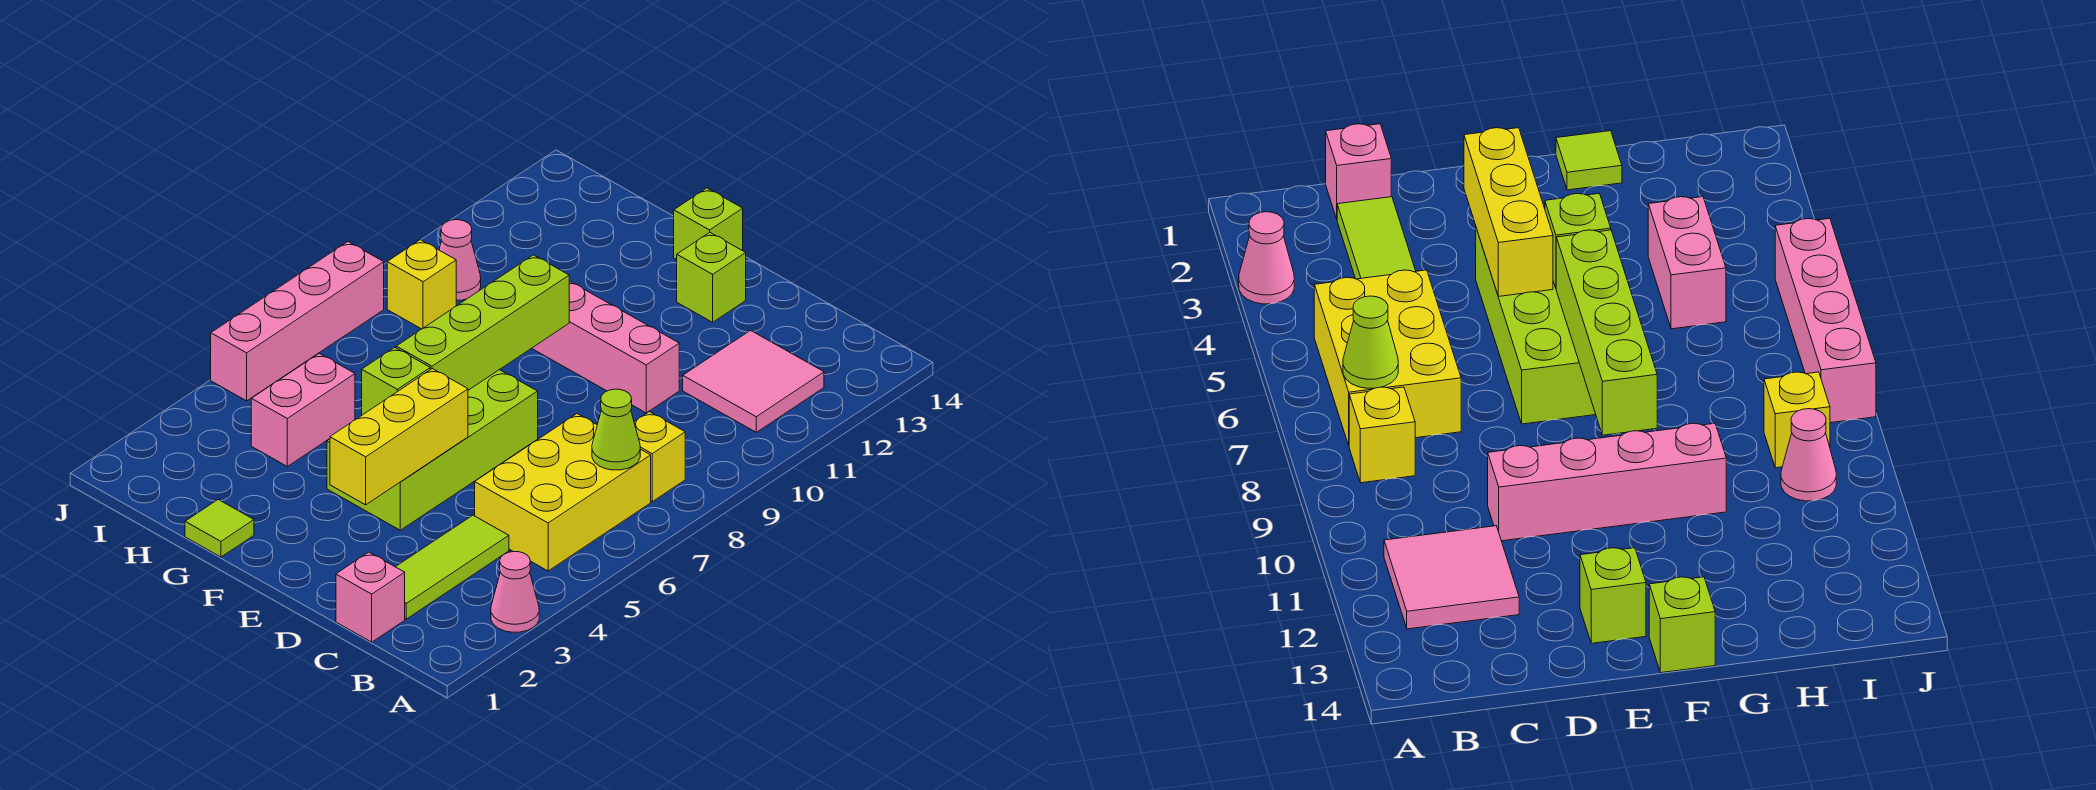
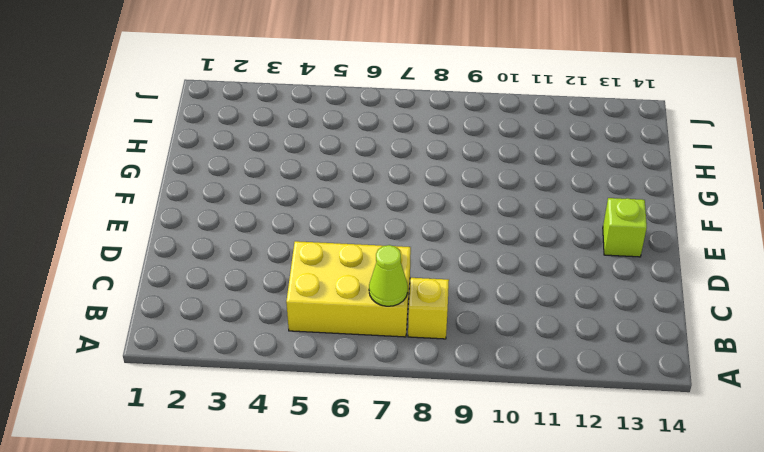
none -> pink 1x1 cone [491,552,539,632]
none -> pink 2x2 tile [683,330,824,432]
none -> pink 1x1 brick [336,552,405,642]

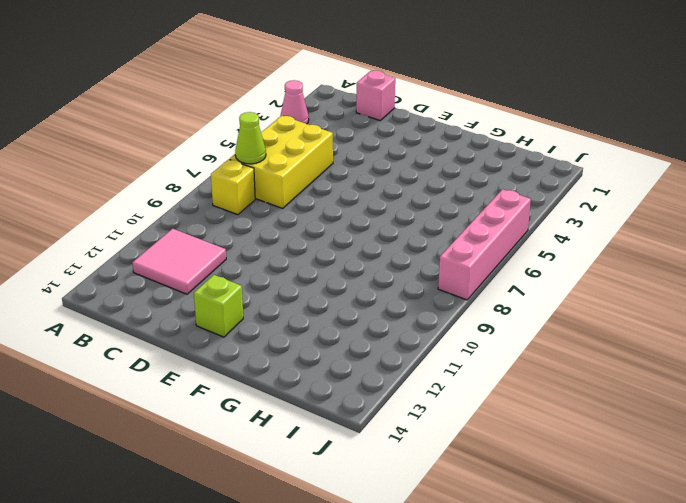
none -> lime 1x3 tile [396,515,509,619]
none -> pink 1x4 brick [532,281,679,413]
none -> lime 2x4 brick [327,370,538,530]

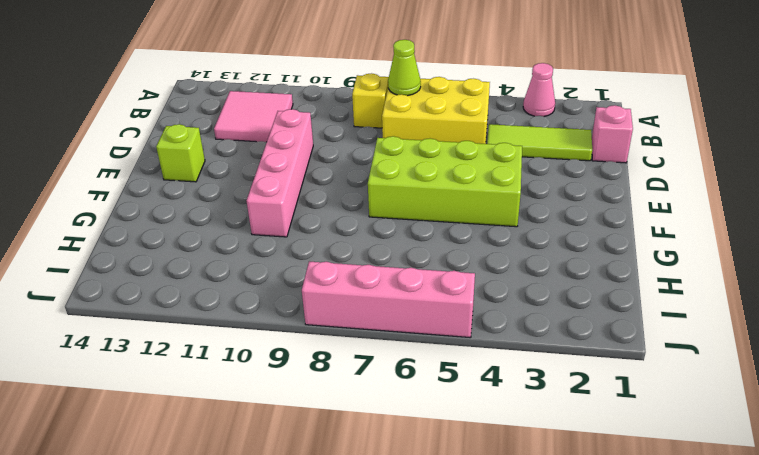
none -> lime 1x1 brick [674,188,743,259]
none -> lime 1x1 tile [185,500,254,557]
none -> pink 1x2 brick [251,353,355,466]

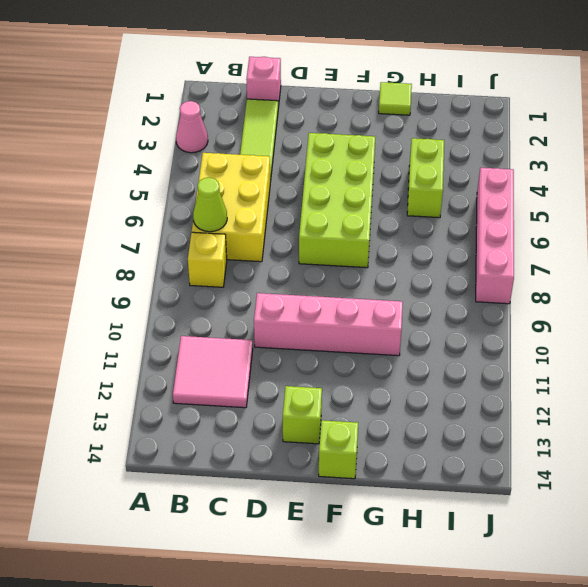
lime 1x2 brick [407,138,444,218] -> pink 1x2 brick [251,353,355,466]
none -> yellow 1x1 brick [387,240,456,329]
none -> pink 1x1 cone [439,220,481,300]
none -> yellow 1x3 brick [330,369,468,505]

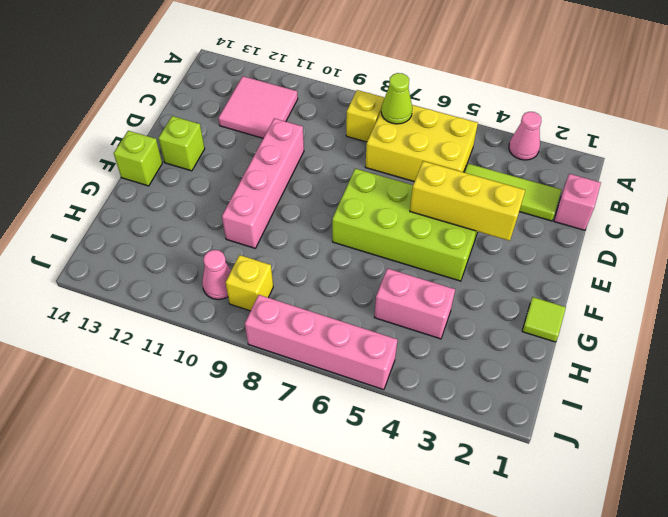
none -> lime 1x1 brick [362,347,430,415]
none -> lime 1x4 brick [396,255,569,390]

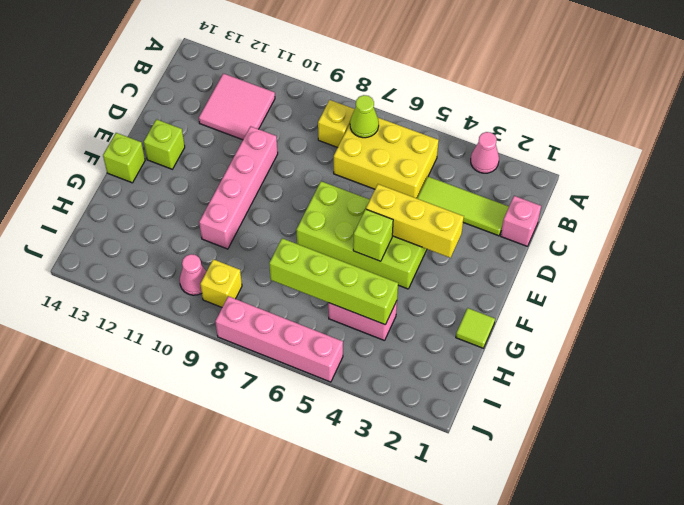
lime 1x4 brick [269,238,398,325] -> lime 1x4 brick moved to [396,255,569,390]

